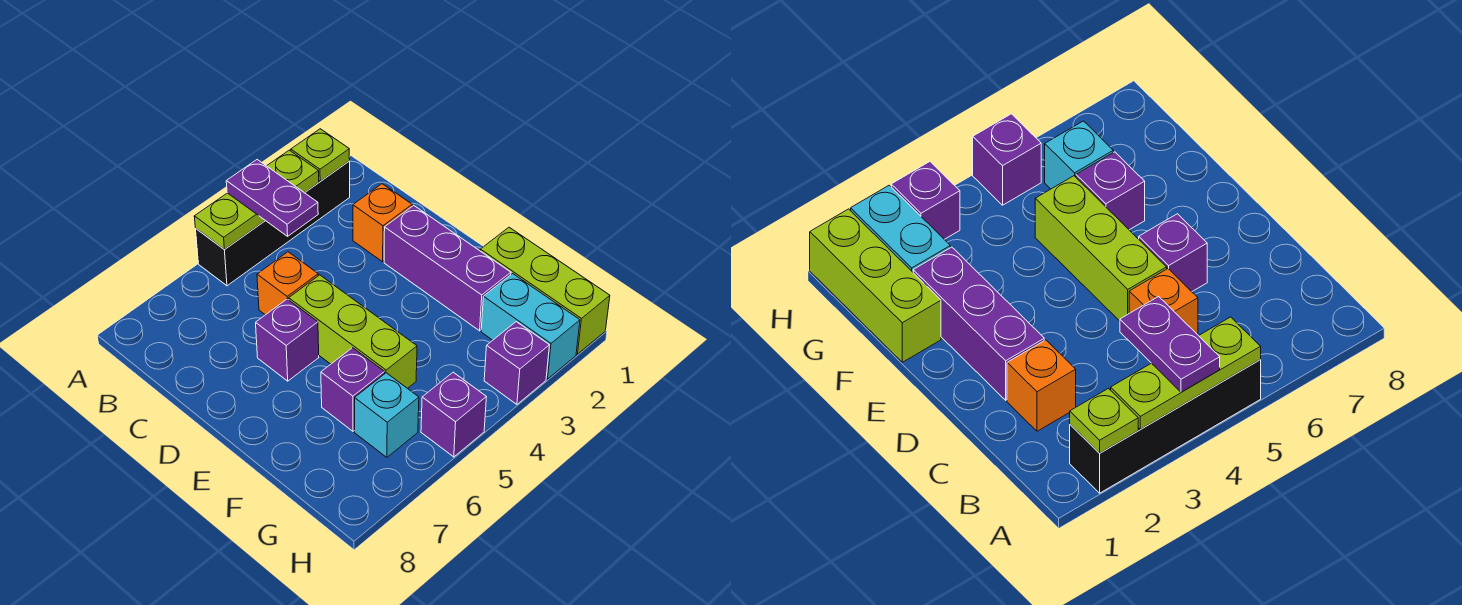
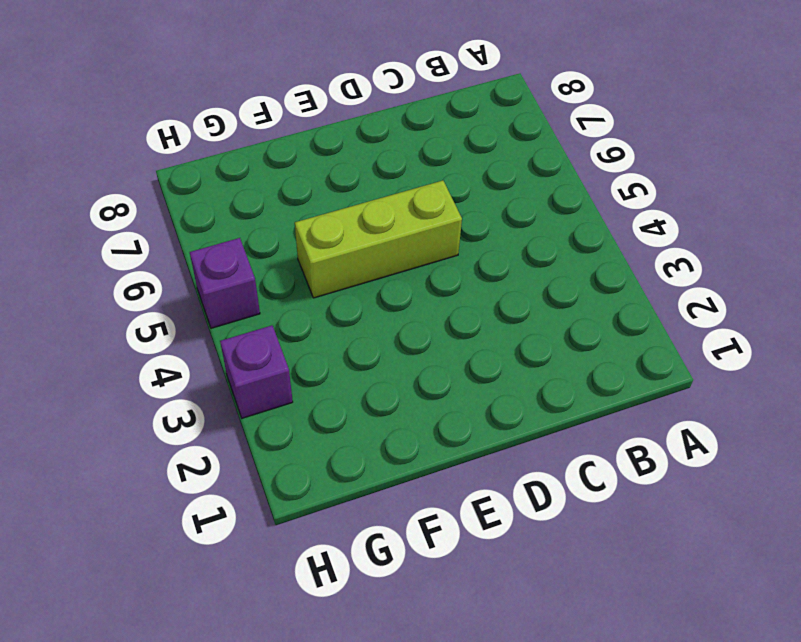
none -> black 1x4 brick [196,161,350,286]
none -> orange 1x1 brick [353,184,412,262]
none -> orange 1x1 brick [257,252,318,315]

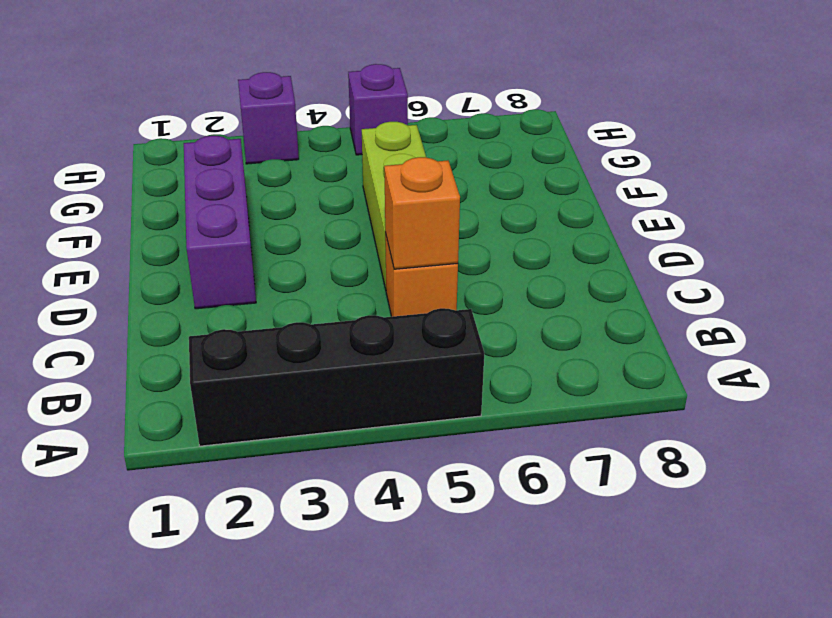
orange 1x1 brick [384,157,460,269] -> orange 1x1 brick moved to [353,184,412,262]
none -> purple 1x1 brick [256,299,319,381]
none -> lime 1x3 brick [480,227,610,354]
none -> purple 1x1 brick [321,348,385,431]

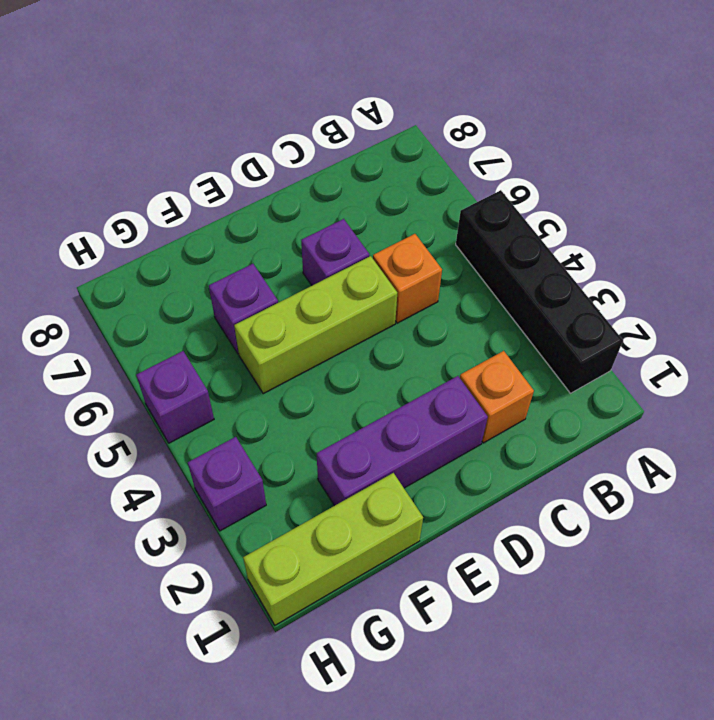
none -> cyan 1x2 brick [481,274,580,379]
none -> cyan 1x1 brick [355,373,419,457]
none -> lime 1x1 plate [291,129,350,181]

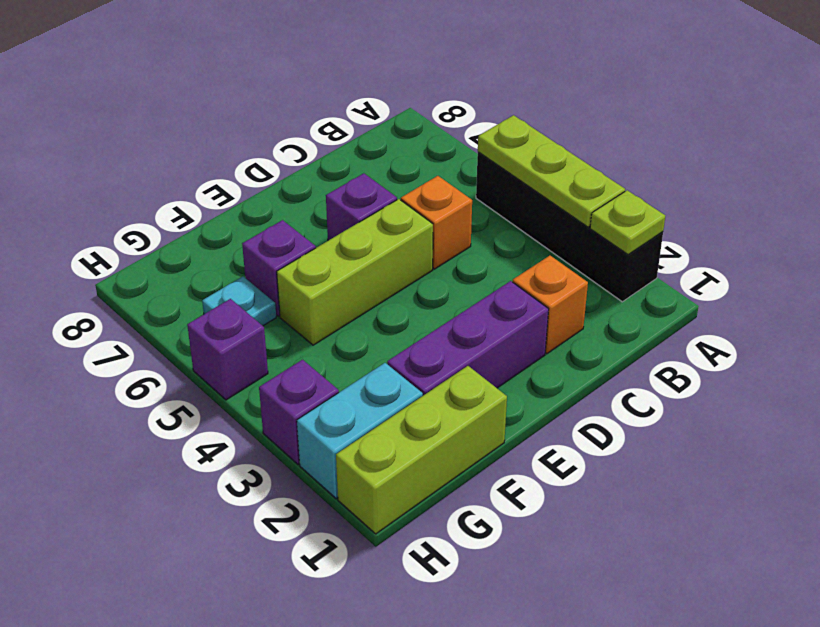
cyan 1x1 plate [202,277,276,326] -> cyan 1x1 brick [355,373,419,457]
none -> purple 1x2 plate [226,160,318,236]

